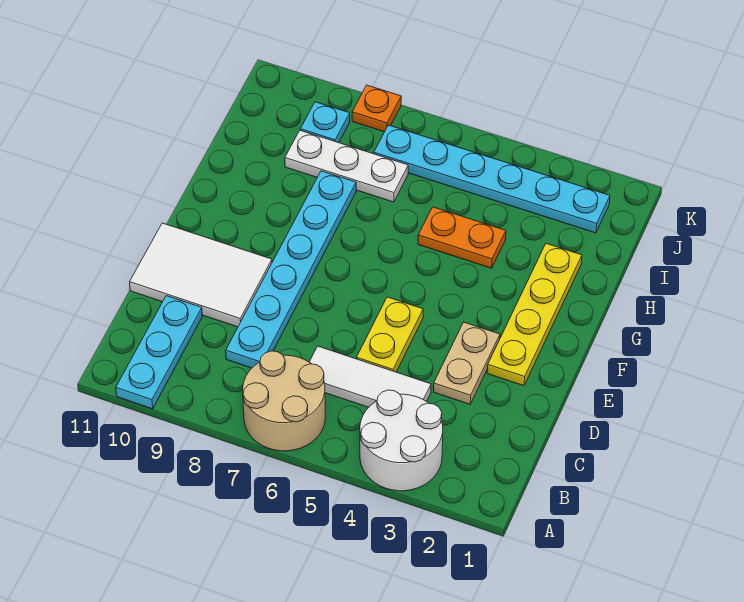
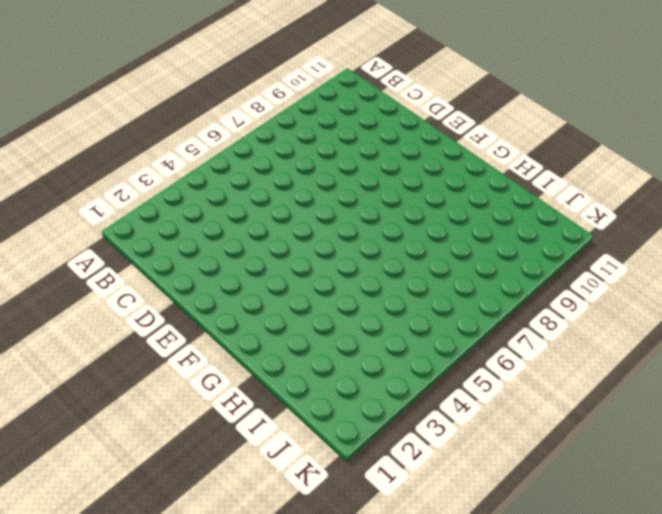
none -> white 2x2 round brick [360,390,443,491]
none -> tan 2x2 round brick [243,351,325,451]
none -> cyan 1x3 plate [116,296,202,409]

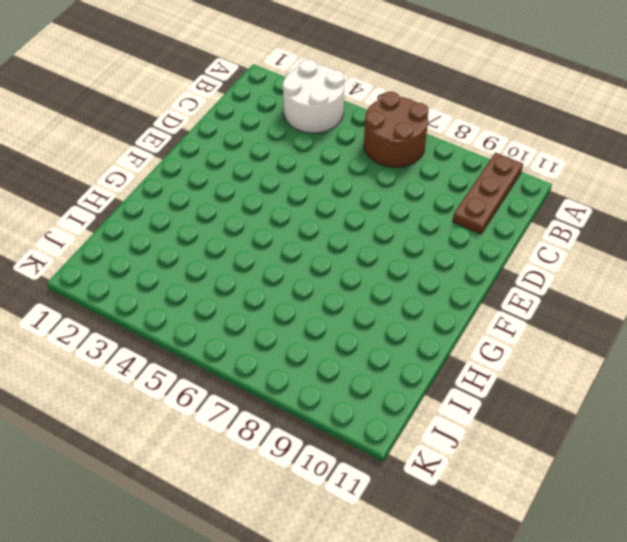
brown 2x2 round brick [364,92,428,167] -> tan 2x2 round brick [243,351,325,451]
brown 1x3 plate [453,153,523,234] -> cyan 1x3 plate [116,296,202,409]
none -> white 1x3 tile [310,346,431,407]
none -> cyan 1x6 plate [226,171,356,368]
none -> tan 1x2 plate [434,322,500,404]

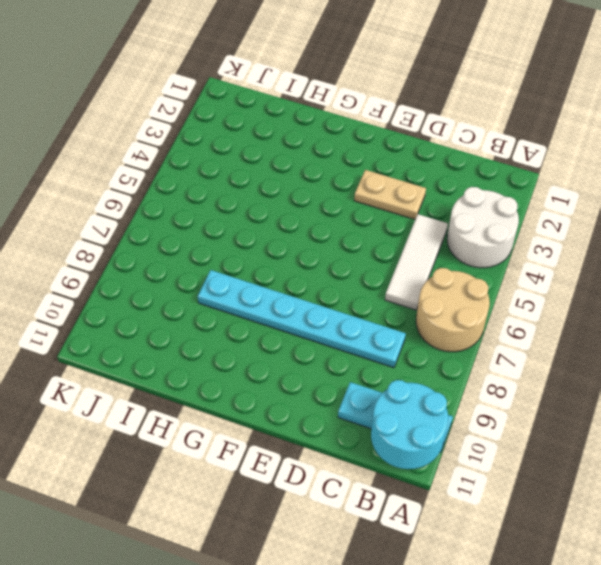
cyan 2x2 round brick [371,380,448,469] -> none
none -> yellow 1x2 plate [357,297,423,372]
none -> white 2x3 tile [130,223,272,327]
none -> yellow 1x4 plate [487,243,582,386]

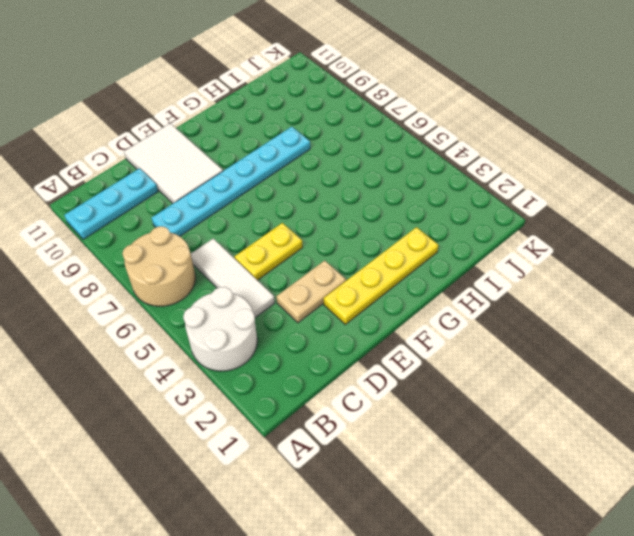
none -> orange 1x2 plate [418,207,506,268]
none -> white 1x3 plate [285,130,408,202]
none -> cyan 1x6 plate [374,125,610,233]

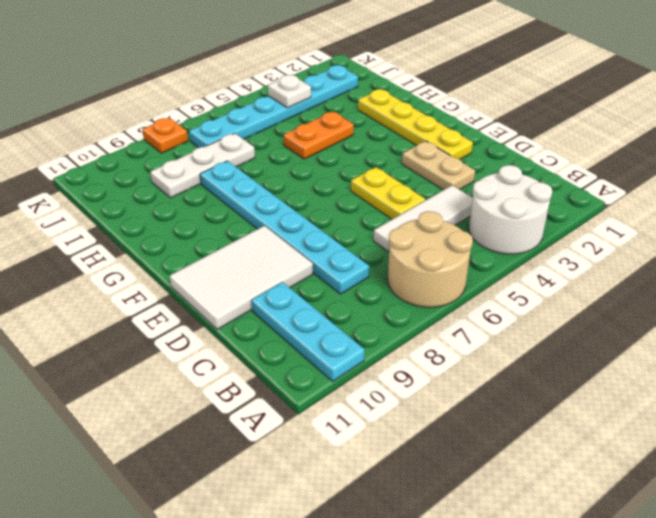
white 1x1 plate [268,75,311,108] -> none
none -> cyan 1x1 plate [300,102,350,143]

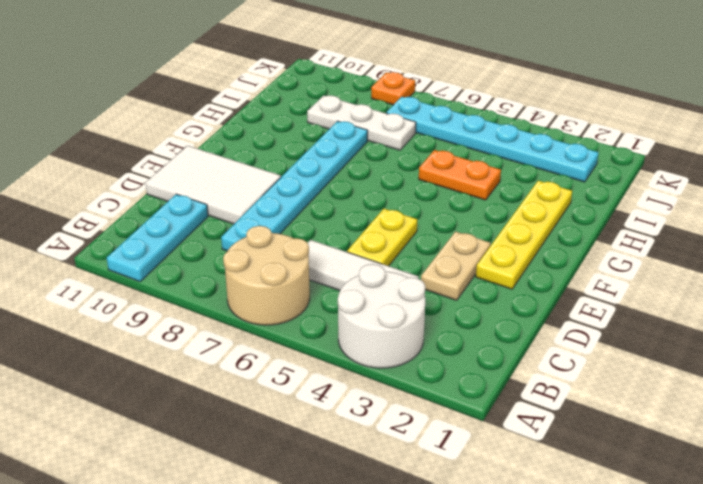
none -> cyan 1x1 plate [300,102,350,143]

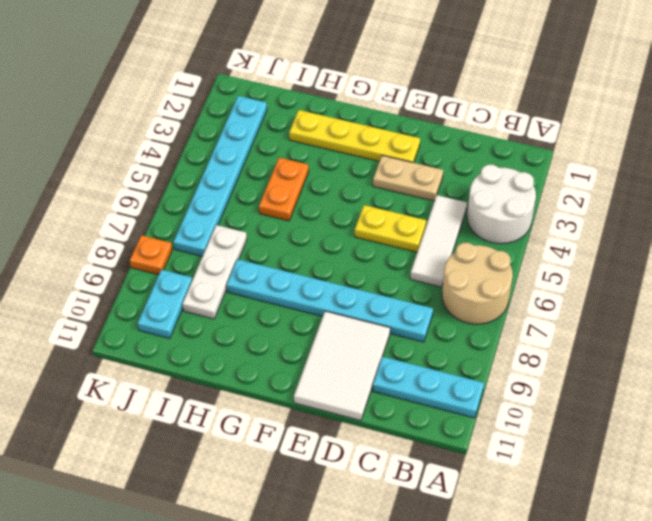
cyan 1x2 plate [138,270,192,338] -> cyan 1x1 plate [300,102,350,143]

